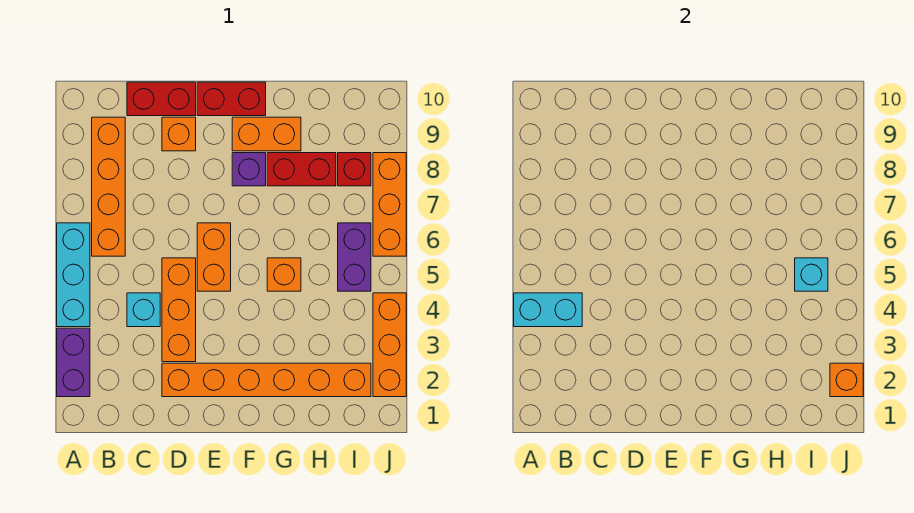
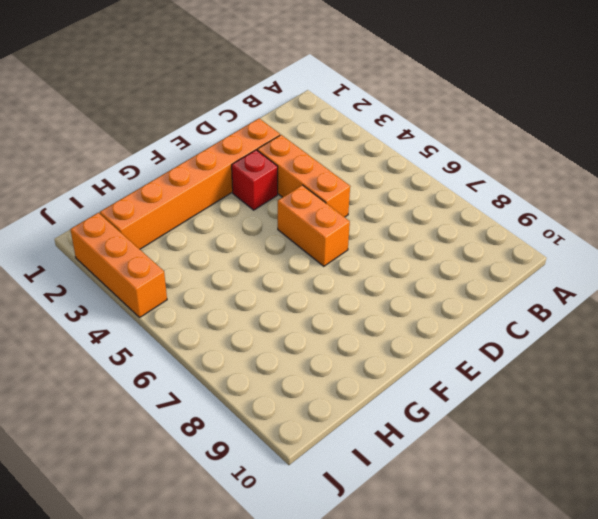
red 1x1 brick [232,150,278,210] -> red 1x1 brick moved to [338,153,371,186]
none -> purple 1x2 brick [57,328,90,397]
none -> cyan 1x3 brick [57,223,90,327]
none -> orange 1x4 brick [92,117,125,256]

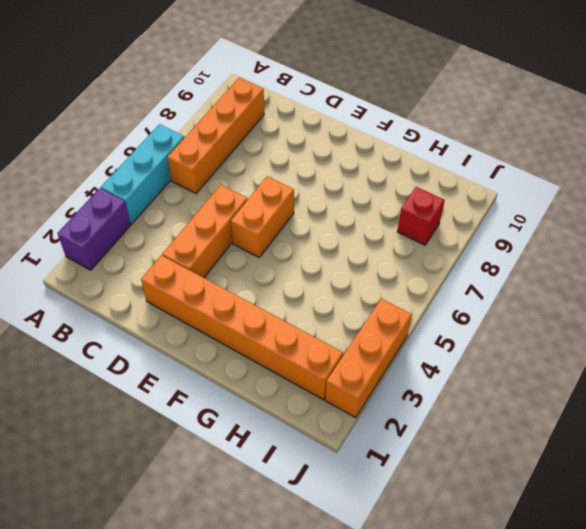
none -> cyan 1x1 brick [127,293,160,327]
none -> red 1x2 brick [127,82,196,116]
none -> orange 1x1 brick [162,117,196,151]

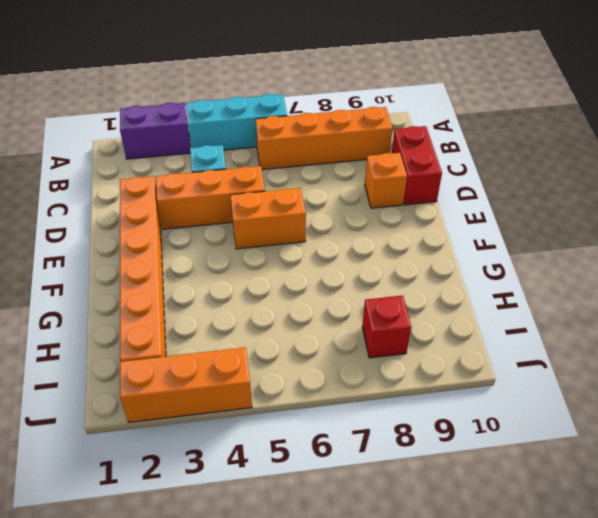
none -> red 1x2 brick [197,82,266,116]
none -> purple 1x1 brick [232,153,266,186]
none -> orange 1x2 brick [232,117,301,151]

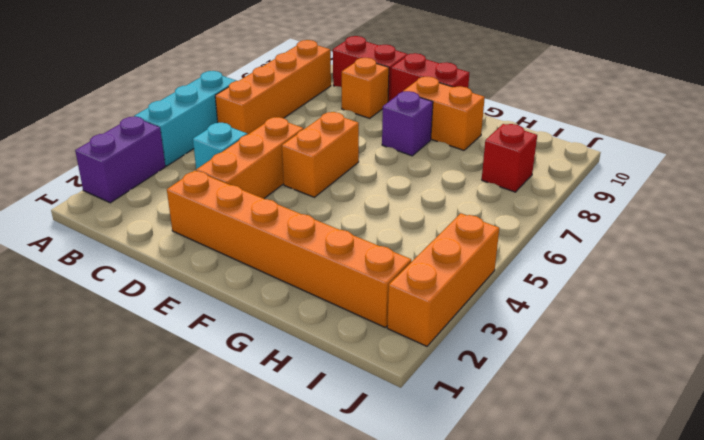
none -> orange 1x1 brick [267,258,301,291]
none -> red 1x2 brick [267,153,336,186]
none -> purple 1x2 brick [338,223,371,291]

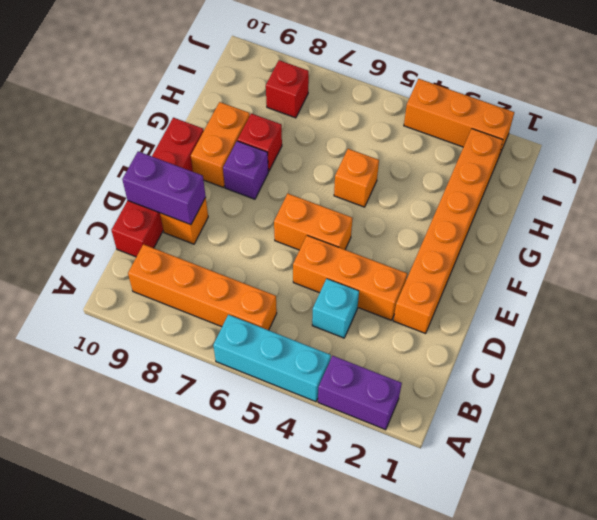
purple 1x2 brick [122,151,206,225] -> purple 1x2 brick moved to [338,223,371,291]
red 1x1 brick [238,113,282,172] -> red 1x2 brick [267,153,336,186]
none -> orange 1x3 brick [373,153,406,256]
none -> cyan 1x2 brick [514,293,582,327]
none -> cyan 1x1 brick [795,258,828,291]

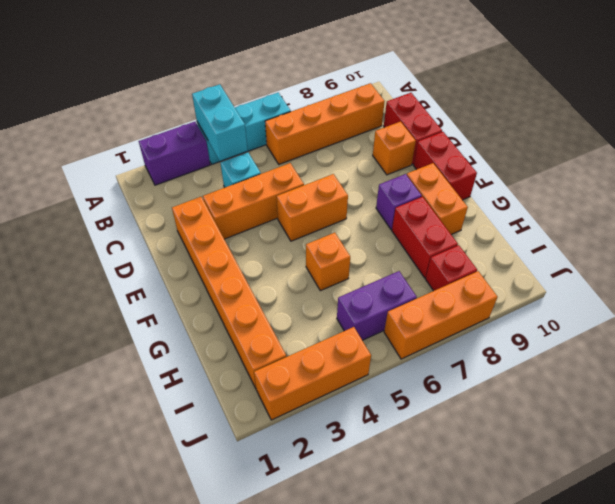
none -> cyan 1x1 brick [795,258,828,291]
none -> orange 1x1 brick [830,363,863,397]

